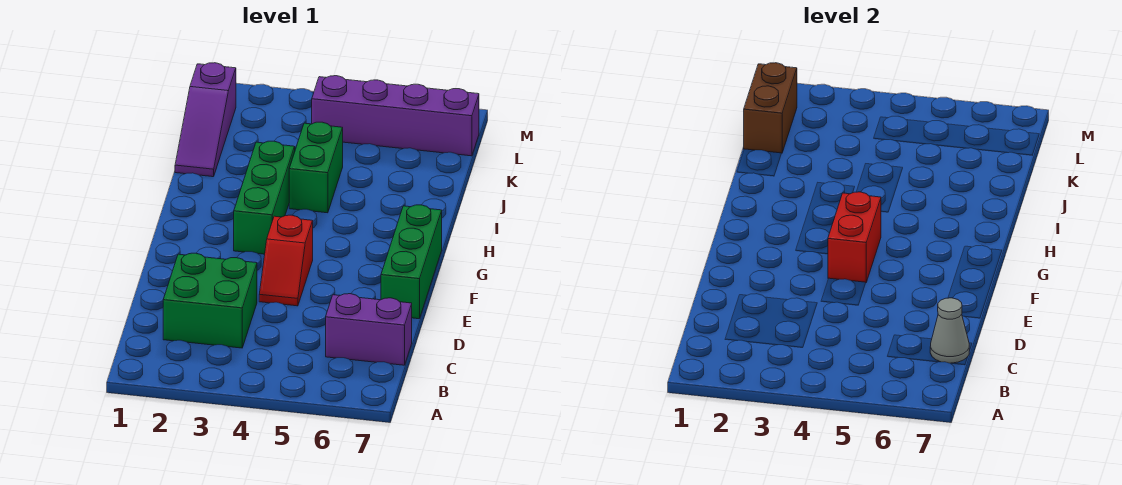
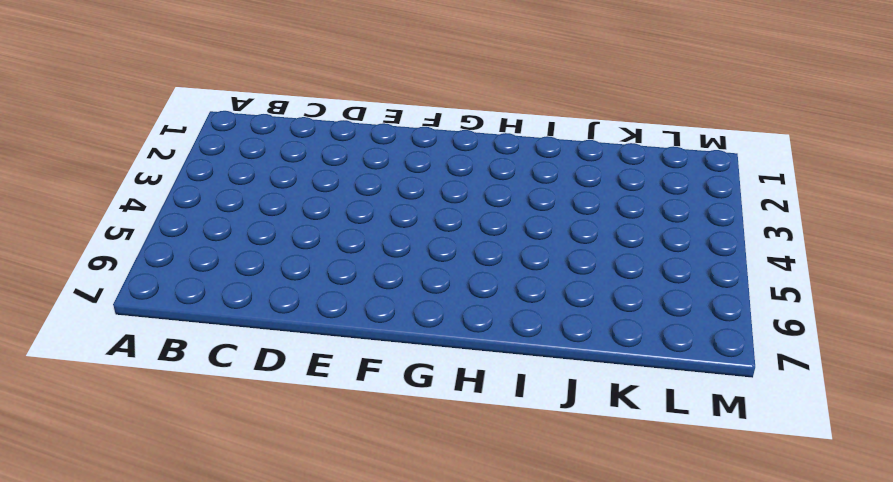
none -> green 2x2 brick [163,253,257,348]
none -> purple 1x2 brick [326,294,412,365]

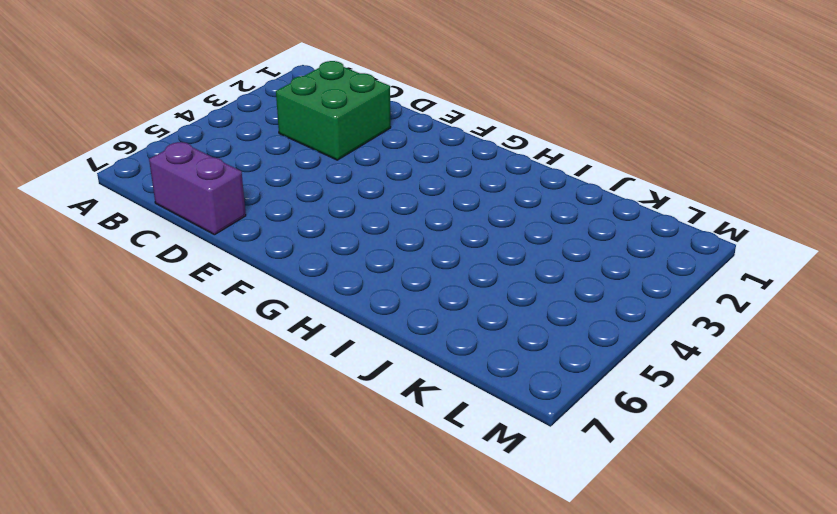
purple 1x2 brick [149,142,246,235] -> purple 1x2 brick turned to [326,294,412,365]
none -> red 1x2 slope [259,215,313,306]
none -> green 1x3 brick [381,205,442,319]

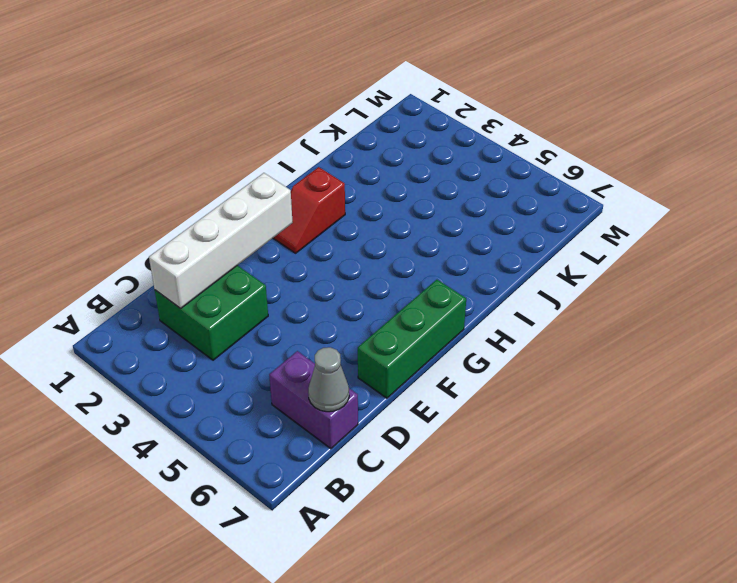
white 1x4 brick [149,173,293,309] -> none
red 1x2 slope [273,167,345,253] -> red 1x2 slope moved to [259,215,313,306]
none -> green 1x3 brick [234,141,295,254]
none -> green 1x2 brick [289,122,343,213]

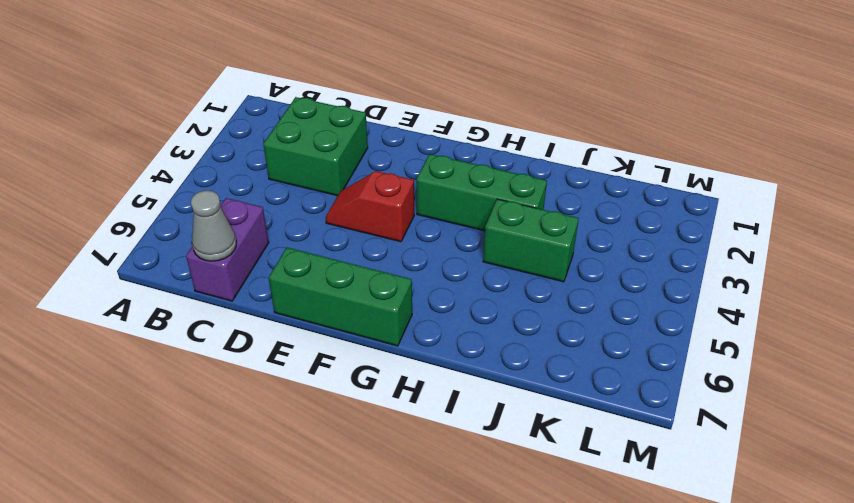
none -> purple 1x3 slope [175,63,236,177]
none -> purple 1x4 brick [312,76,479,156]

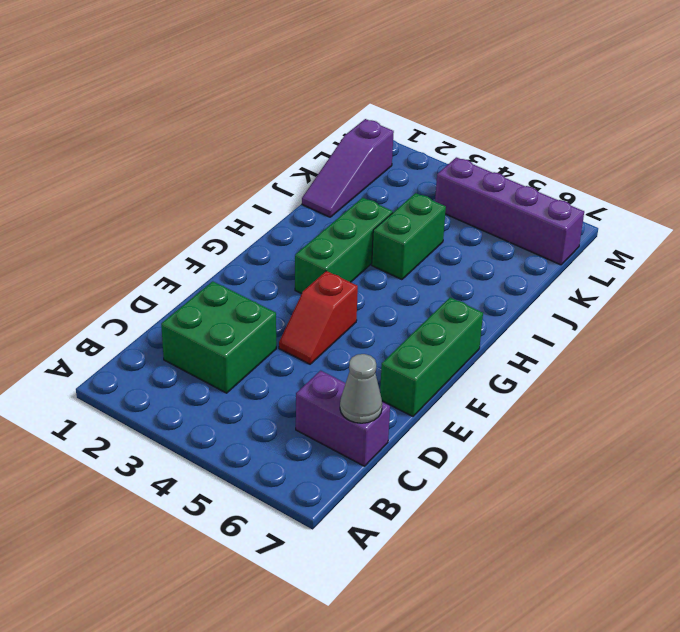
none -> red 1x2 brick [828,192,881,282]
none -> brown 1x2 brick [744,63,797,153]

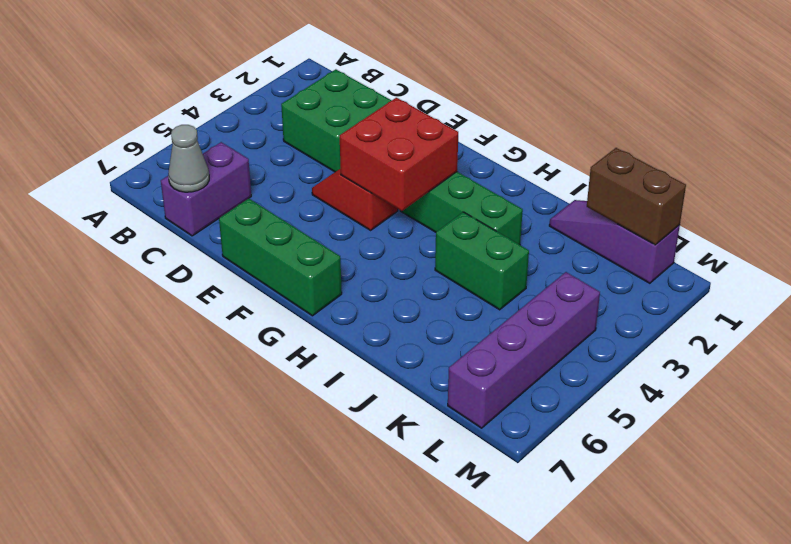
red 2x2 brick [340,98,458,211] -> red 1x2 brick [828,192,881,282]

